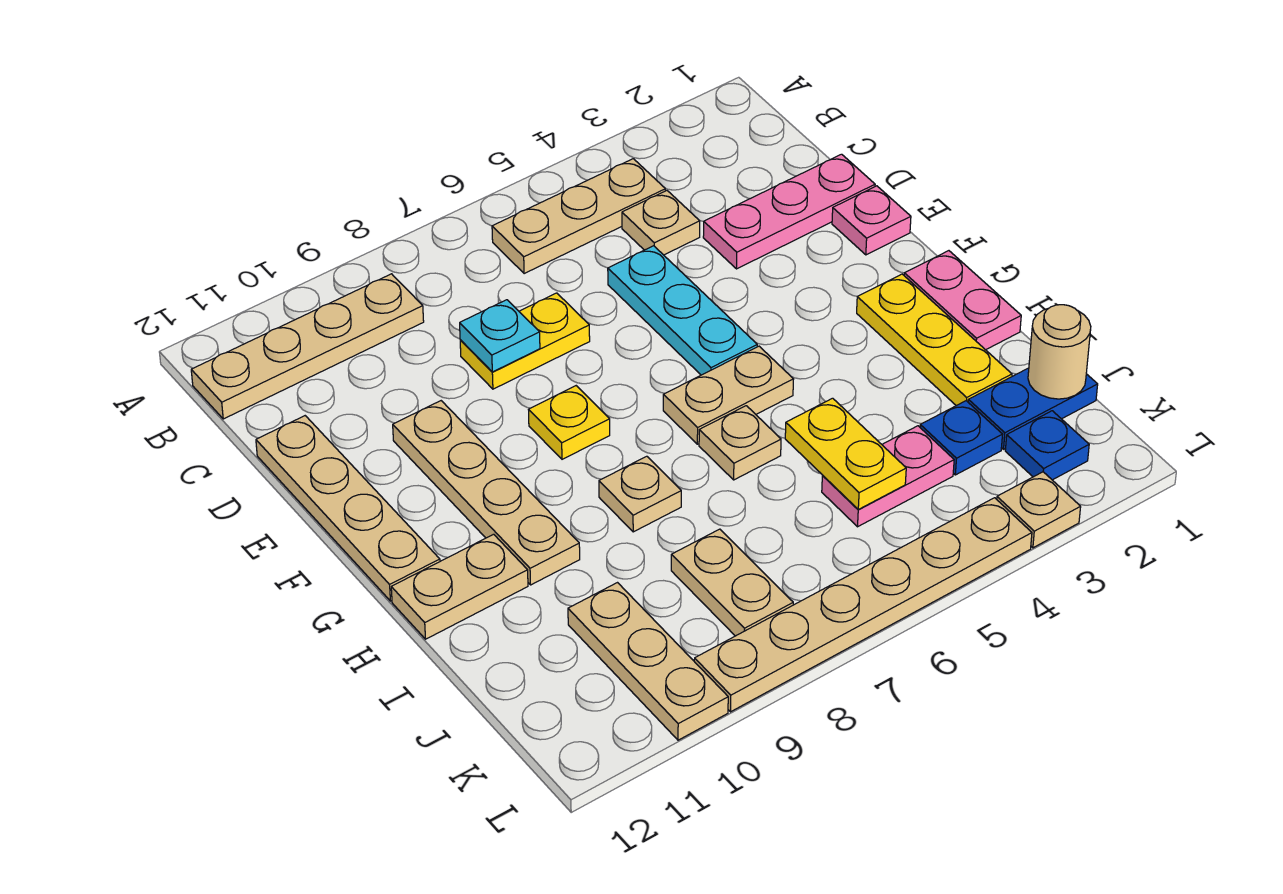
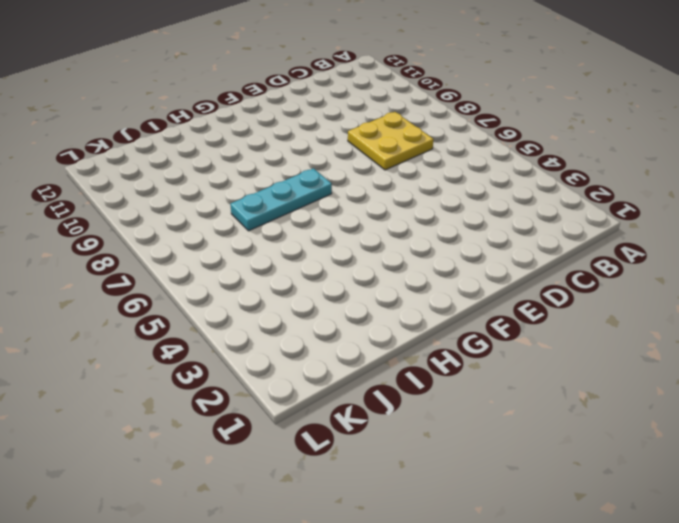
yellow 2x2 plate [348,112,434,170] -> yellow 1x2 plate [460,293,590,389]
cyan 1x3 plate [230,168,332,231] -> cyan 1x3 plate moved to [608,246,757,375]
none -> tan 1x3 plate [492,159,665,274]
none -> tan 1x4 plate [191,274,424,419]
none -> tan 1x1 plate [622,191,700,255]

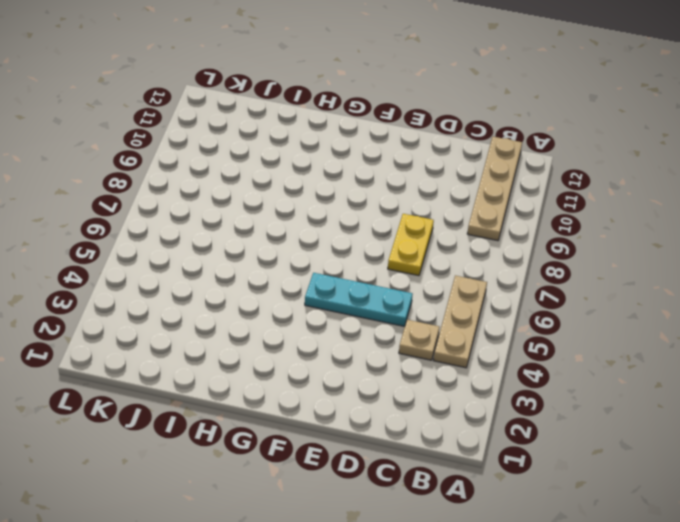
none -> pink 1x3 plate [703,154,875,269]
none -> tan 1x4 plate [256,416,440,601]
none -> pink 1x1 plate [832,186,911,255]

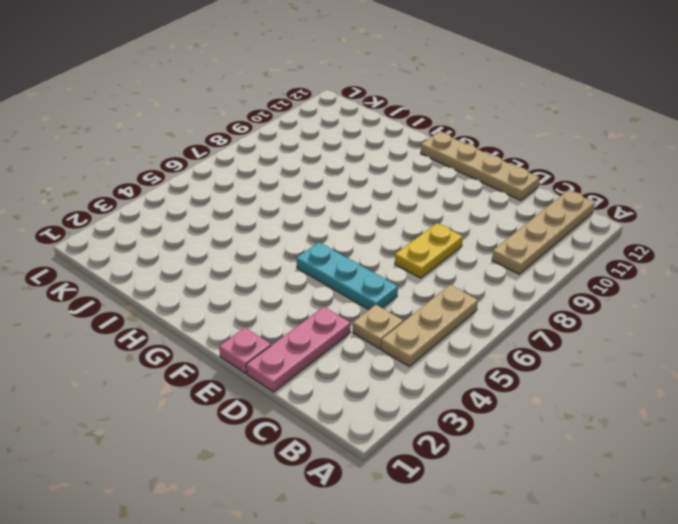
none -> tan 1x4 plate [393,401,580,585]
none -> yellow 1x1 plate [529,386,610,459]
none -> pink 1x2 plate [904,251,1021,350]

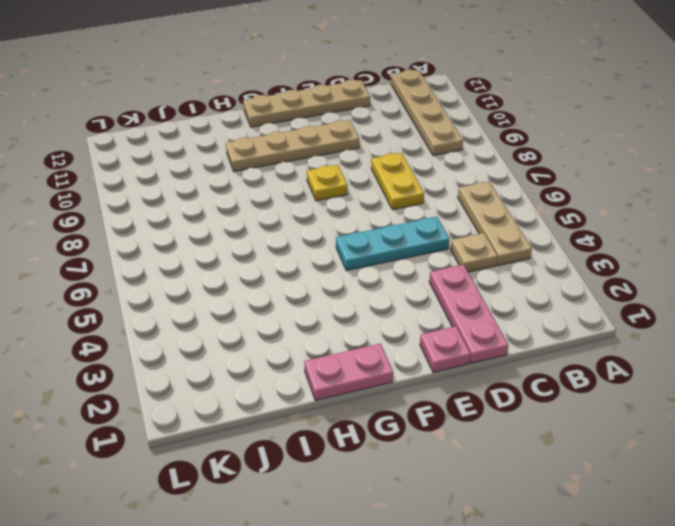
none -> yellow 1x3 plate [857,274,1012,406]
none -> tan 1x2 plate [663,346,794,444]
none -> tan 1x1 plate [699,406,781,480]

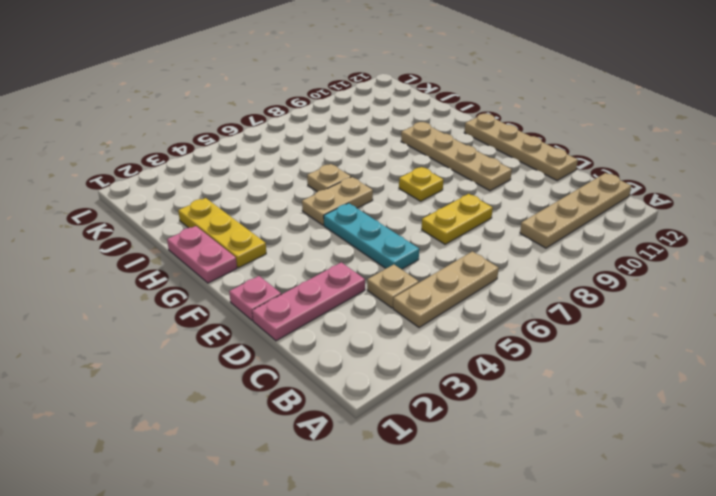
none -> tan 1x1 plate [599,456,681,532]
none -> tan 1x2 plate [391,534,528,639]
none -> blue 1x2 plate [968,368,1098,449]

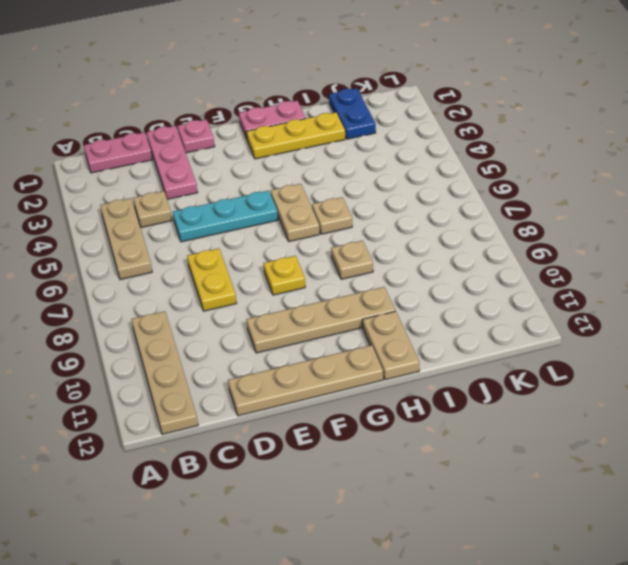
pink 1x2 plate [84,132,152,173] -> pink 1x2 plate turned to [822,426,954,527]
none -> blue 1x1 plate [920,401,1003,475]
none -> tan 1x2 plate [671,529,793,636]
none -> tan 1x3 plate [568,583,728,740]

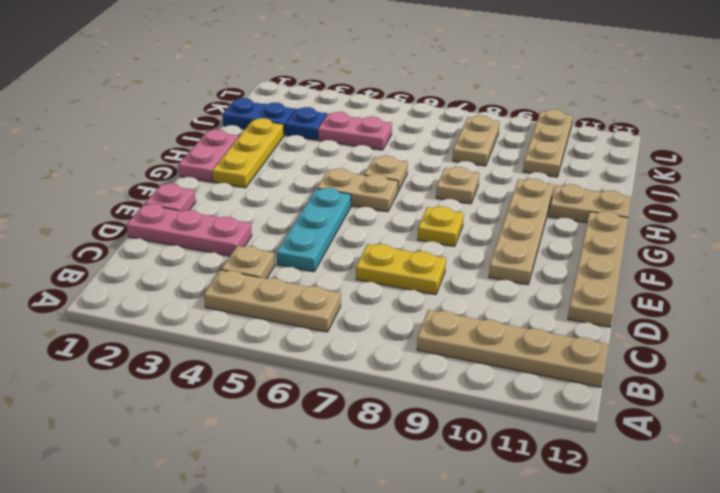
none -> blue 1x1 plate [1005,411,1089,480]
none -> tan 1x1 plate [997,472,1081,548]
none -> tan 1x6 plate [694,498,1032,712]

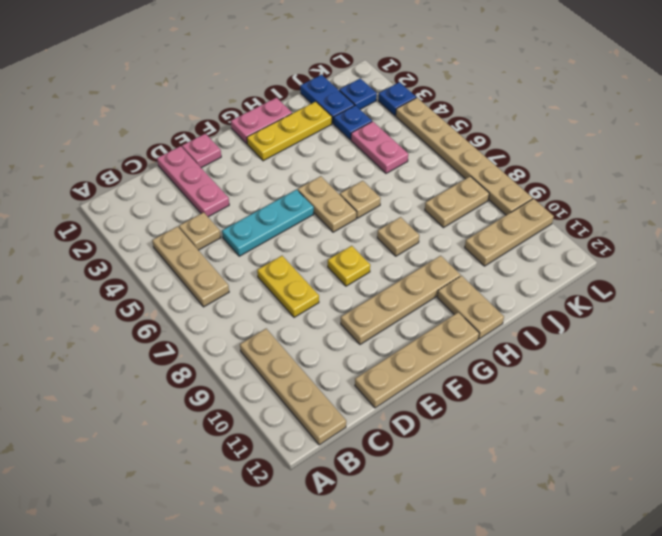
blue 1x1 plate [378,82,416,116] -> tan 1x1 plate [997,472,1081,548]
none -> cyan 1x1 plate [460,300,540,372]
none -> yellow 1x2 plate [785,398,906,509]
none -> tan 1x1 round brick [1028,305,1091,399]

